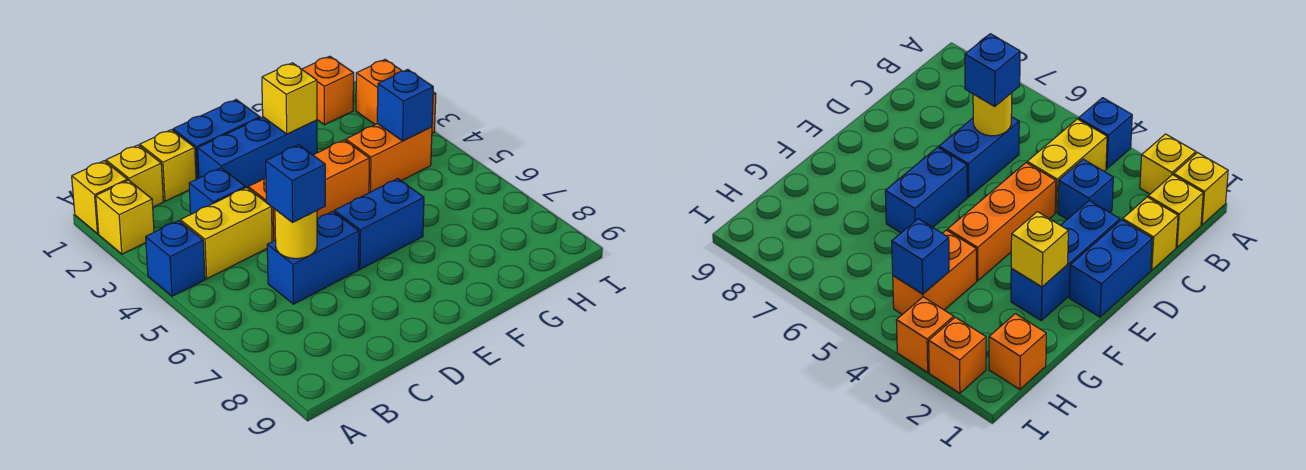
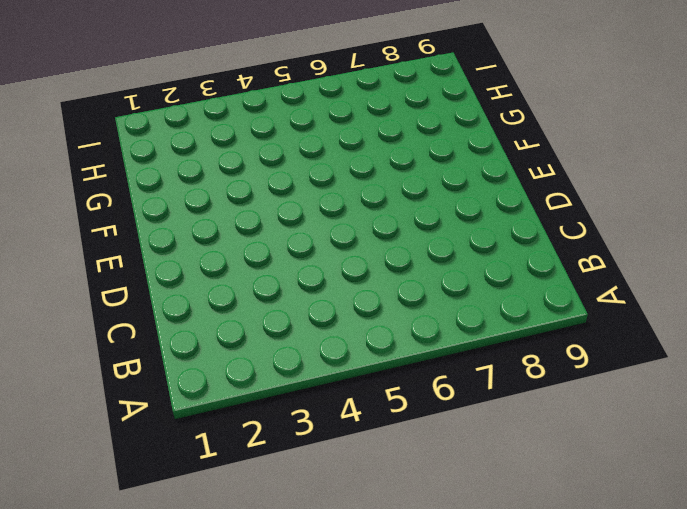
none -> yellow 1x1 brick [72,161,128,234]
none -> yellow 1x1 brick [96,180,154,254]
none -> blue 1x1 brick [146,221,205,296]

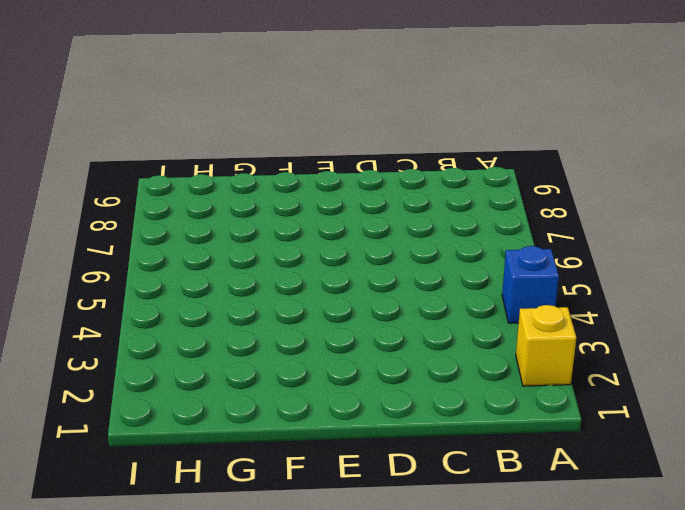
none -> yellow 1x1 brick [72,161,128,234]
none -> yellow 1x1 brick [106,145,163,207]
none -> yellow 1x2 brick [180,187,272,279]

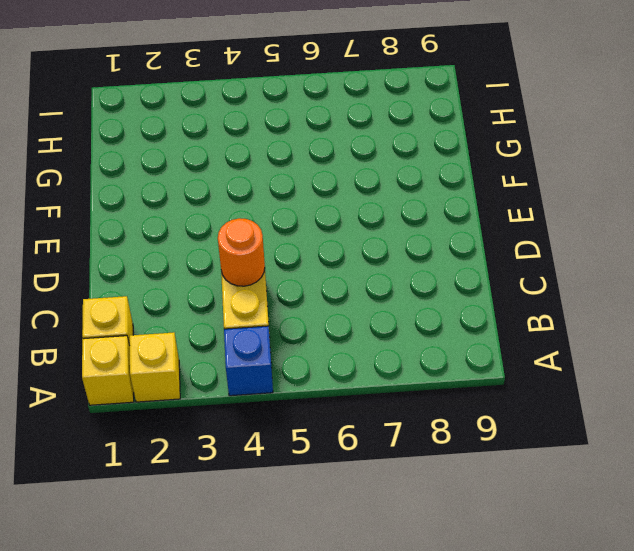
orange 1x1 round brick [218,218,265,286] -> none
none -> yellow 1x1 brick [140,130,196,201]
none -> blue 1x1 brick [189,168,245,214]
none -> blue 1x2 brick [267,211,359,304]

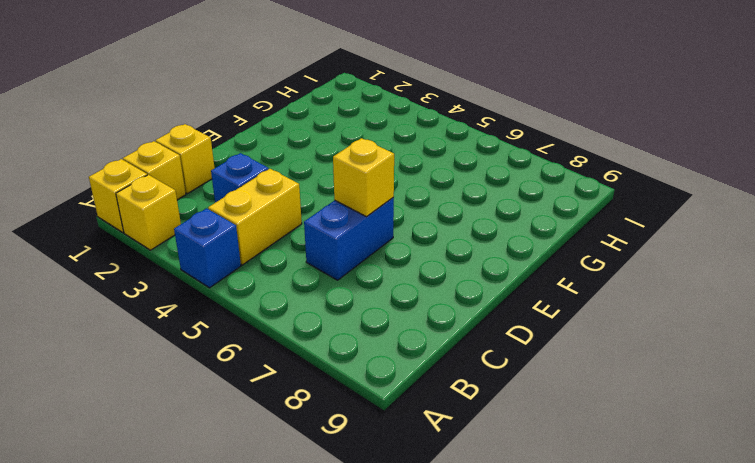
yellow 1x1 brick [333,138,394,217] -> yellow 1x1 brick moved to [262,63,317,134]
none -> blue 1x2 brick [173,100,260,179]
none -> blue 1x3 brick [198,117,317,188]
none -> orange 1x3 brick [248,140,369,242]

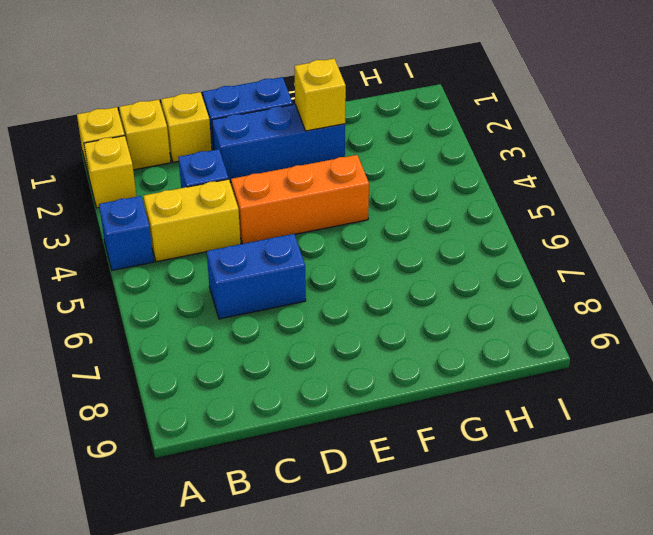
none -> blue 1x2 brick [334,179,424,269]
none -> orange 1x2 brick [346,124,432,193]
none -> orange 1x1 brick [302,56,354,125]

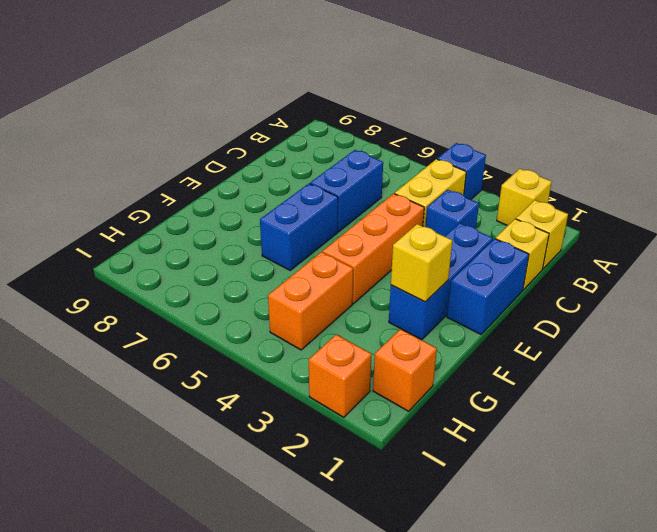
none -> yellow 1x1 brick [72,161,128,234]
none -> orange 1x1 brick [896,297,954,372]
none -> yellow 1x1 round brick [275,210,317,259]

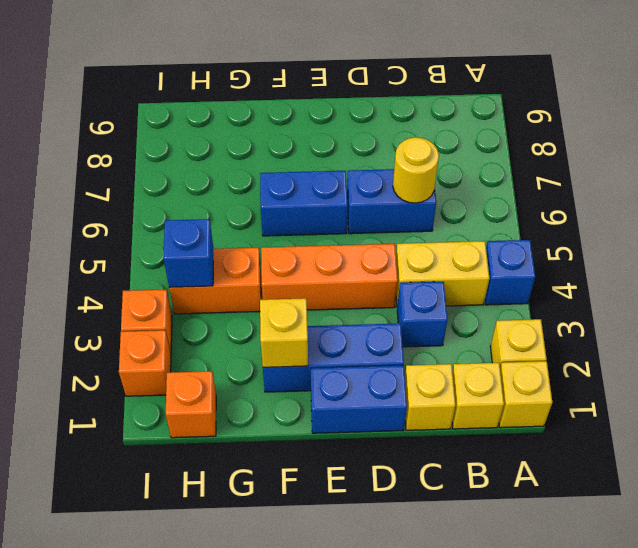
none -> blue 1x1 brick [266,145,325,222]

